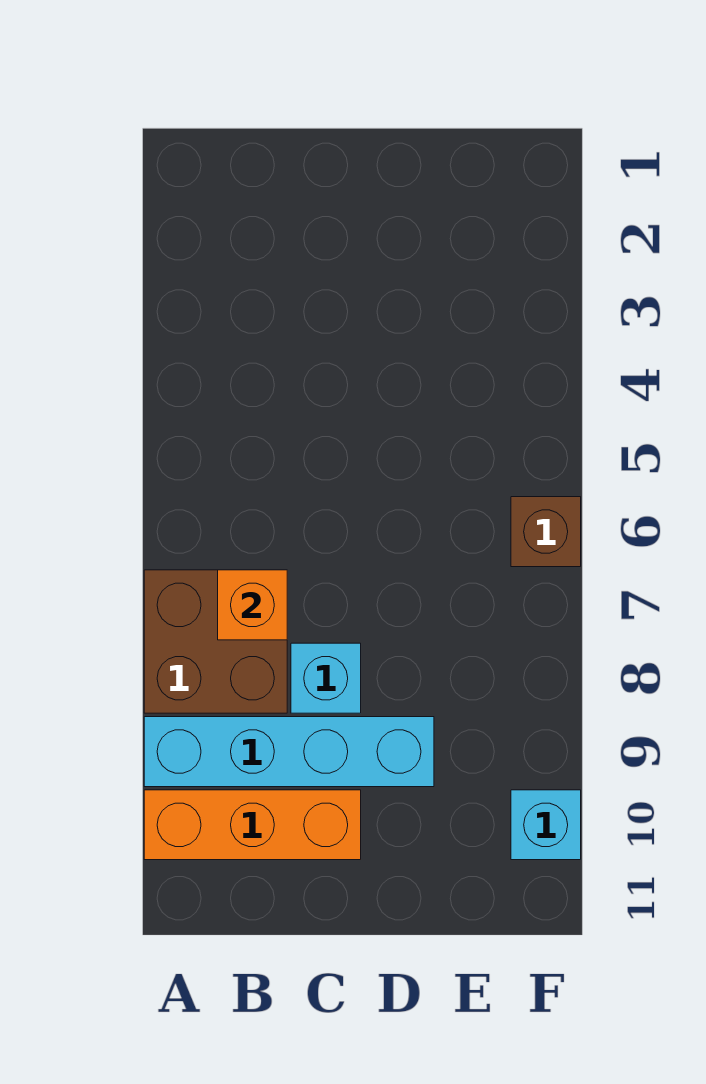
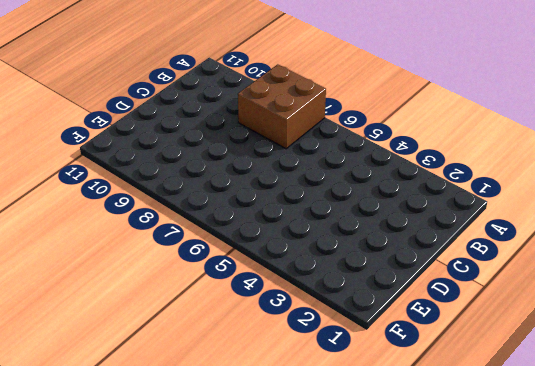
none -> cyan 1x4 brick [144,717,434,787]
none -> orange 1x3 brick [144,790,361,860]

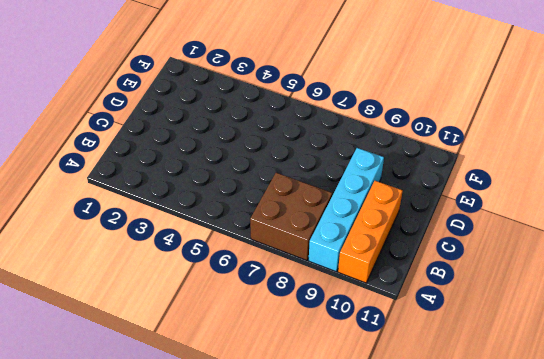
none -> cyan 1x1 brick [291,643,361,713]
none -> brown 1x1 brick [511,497,581,567]

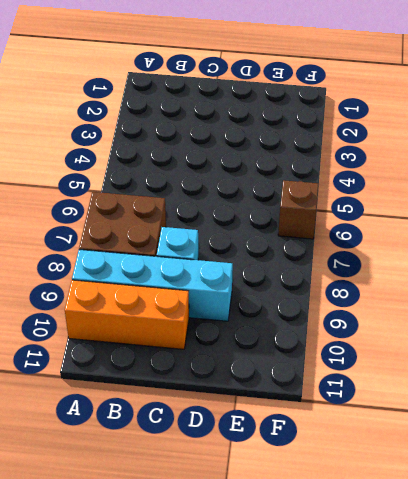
none -> cyan 1x1 brick [511,790,581,860]
none -> orange 1x1 brick [218,570,287,640]

